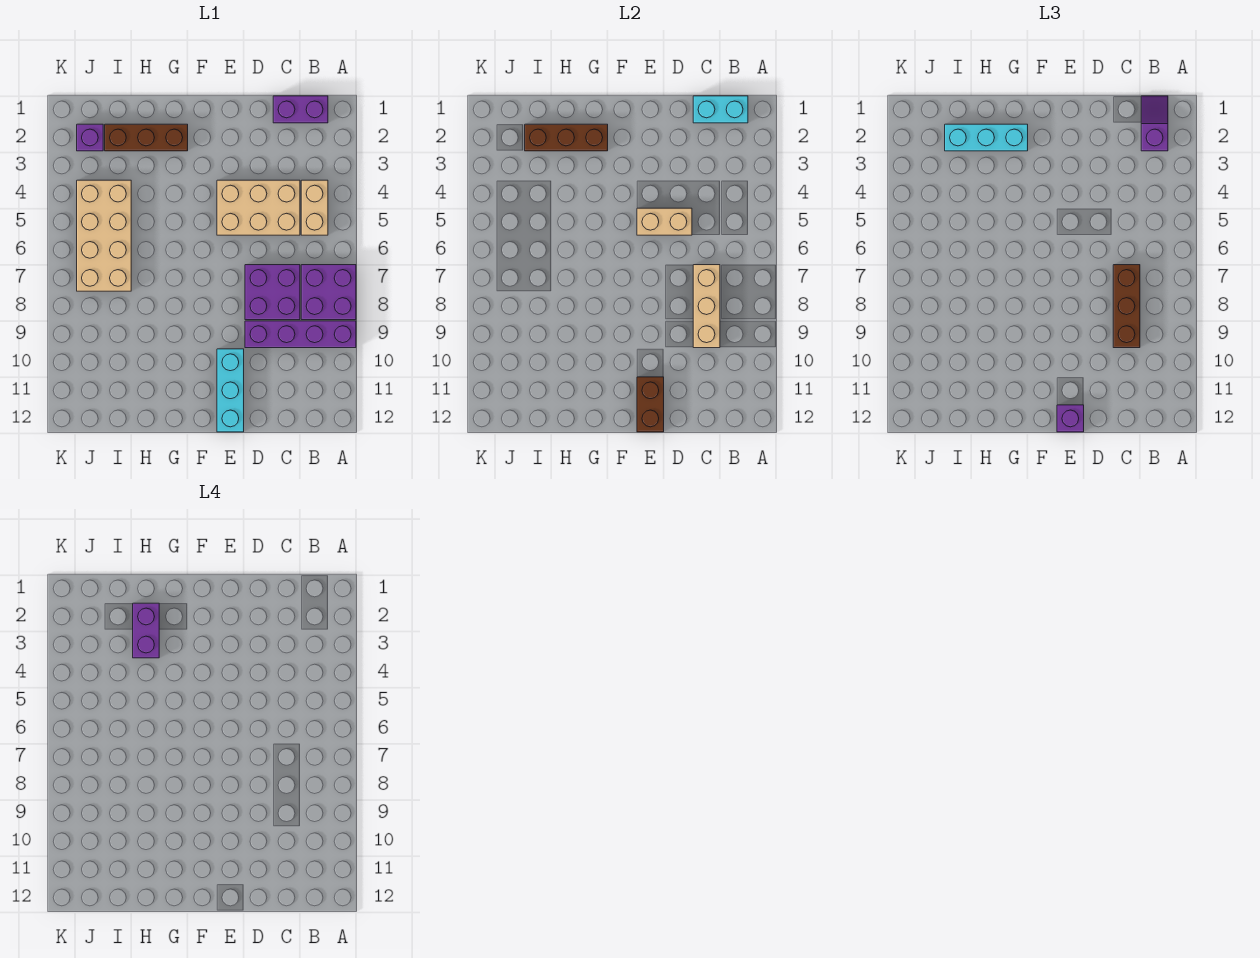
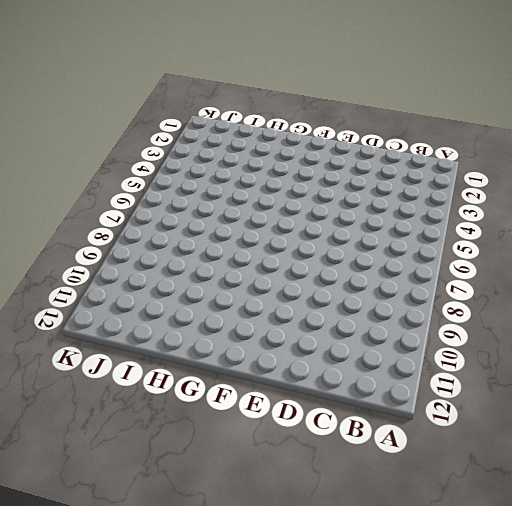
none -> purple 2x2 brick [301,265,356,320]
none -> purple 1x4 brick [245,321,356,348]
none -> purple 1x2 brick [273,96,328,123]

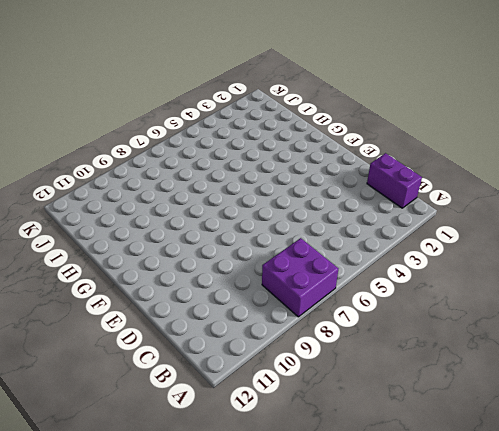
none -> purple 1x4 brick [245,321,356,348]
none -> tan 1x2 brick [301,180,328,235]
none -> tan 2x3 brick [217,180,300,235]

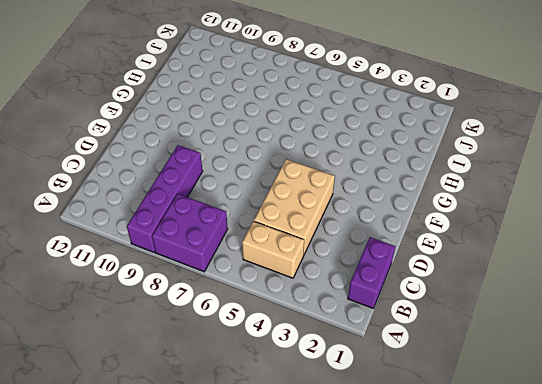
none -> purple 2x2 brick [245,265,300,320]
none -> cyan 1x3 brick [217,349,244,432]
none -> brown 1x3 brick [105,124,188,151]

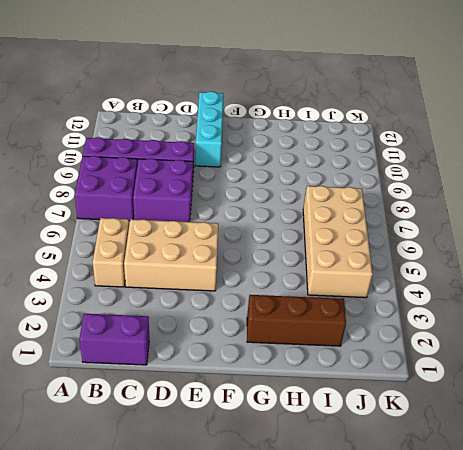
none -> purple 1x1 brick [77,124,103,151]
none -> cyan 1x2 brick [693,96,748,123]
none -> tan 1x3 brick [693,265,720,348]

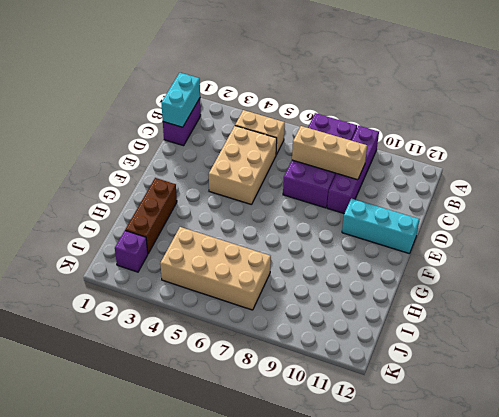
none -> tan 1x2 brick [637,208,692,235]
none -> brown 1x2 brick [637,377,664,432]
none -> brown 1x3 brick [525,124,608,151]

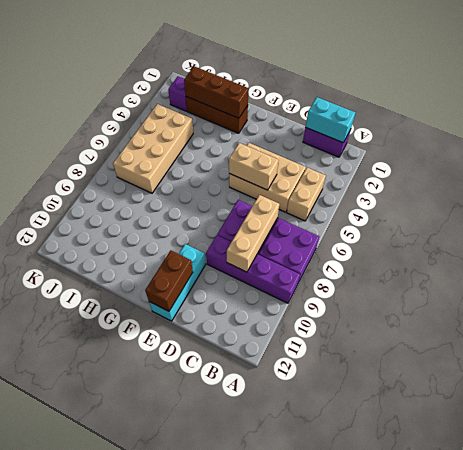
none -> purple 1x2 slope [1141,96,1168,151]
none -> brown 1x3 brick [1113,265,1140,348]
none -> purple 1x1 brick [1057,405,1084,432]

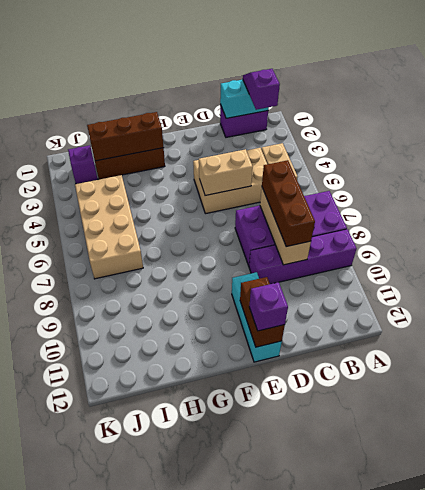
none -> cyan 1x3 brick [945,124,1028,151]
none -> purple 1x2 brick [133,603,159,658]

